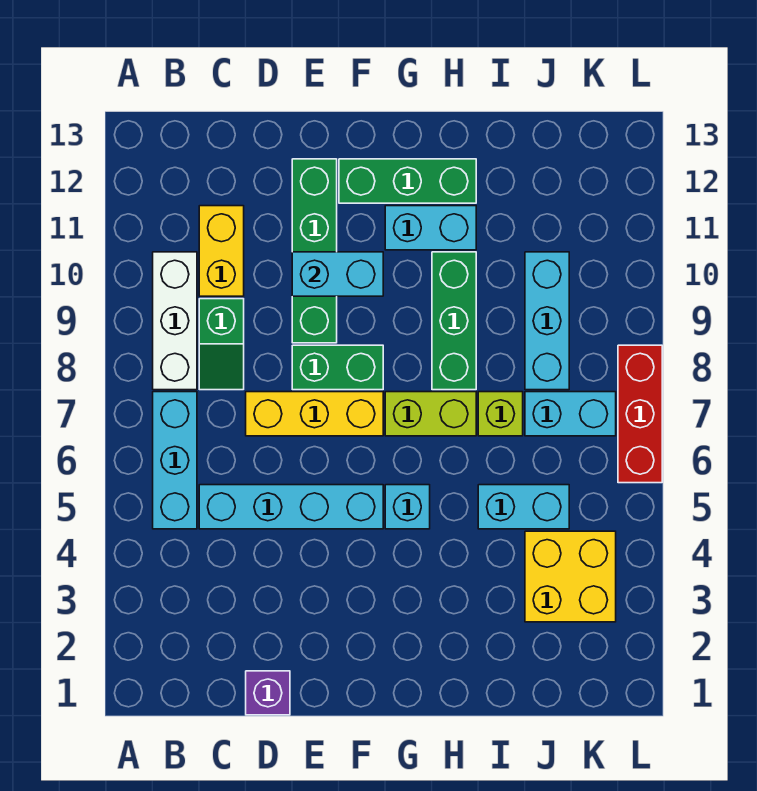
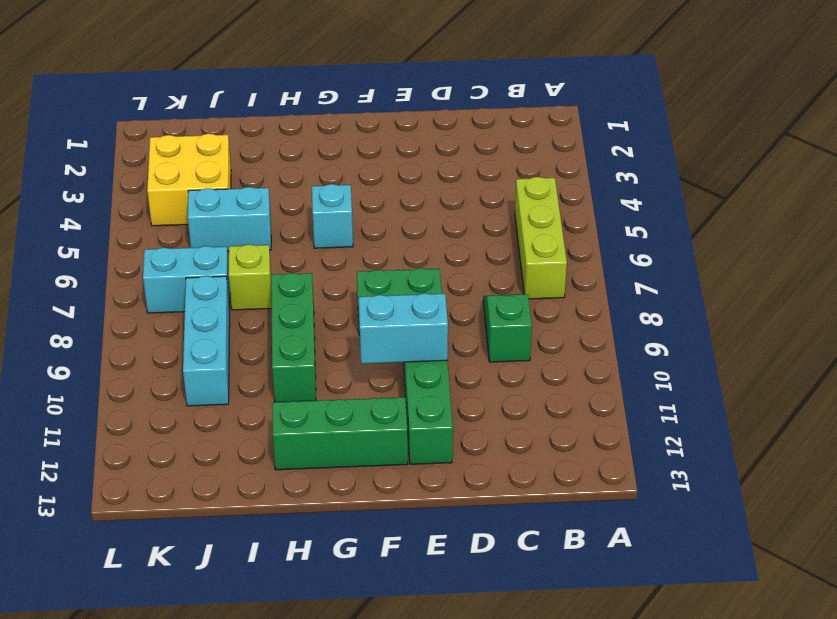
lime 1x3 brick [515,177,567,299] -> cyan 1x3 brick [153,392,197,529]
none -> white 1x3 brick [153,252,197,390]
none -> cyan 1x4 brick [199,485,383,529]
none -> yellow 1x2 brick [199,206,244,296]

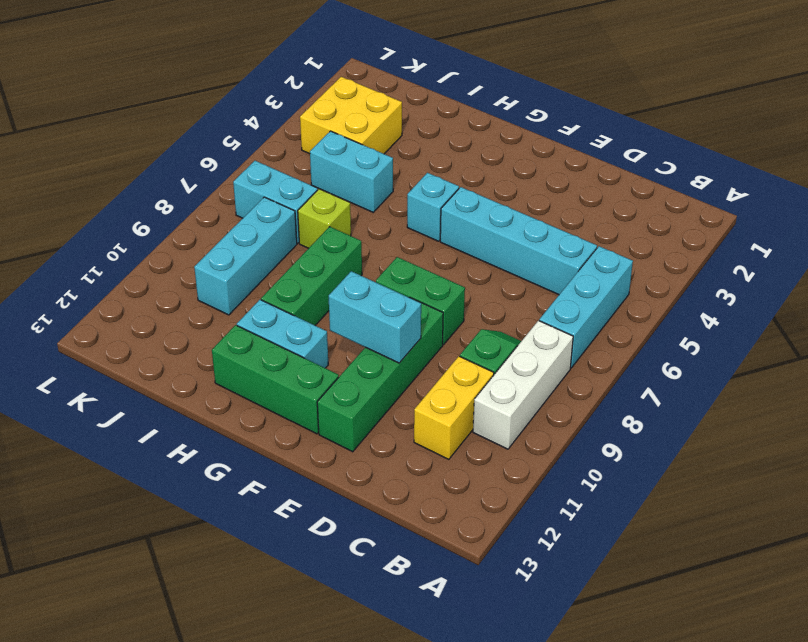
none -> purple 1x1 brick [246,671,290,715]
none -> yellow 1x3 brick [246,392,383,436]
none -> lime 1x2 brick [385,392,476,436]

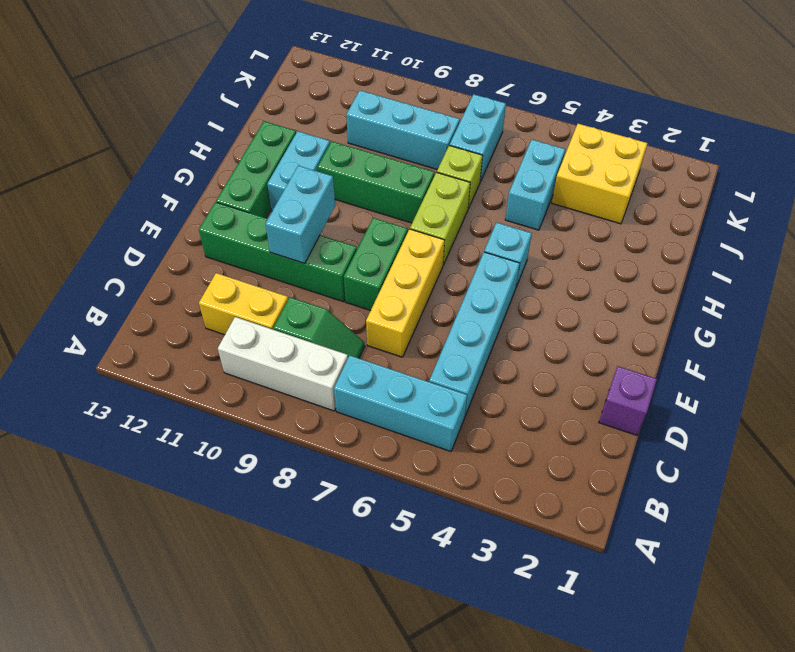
none -> red 1x3 brick [618,345,662,483]

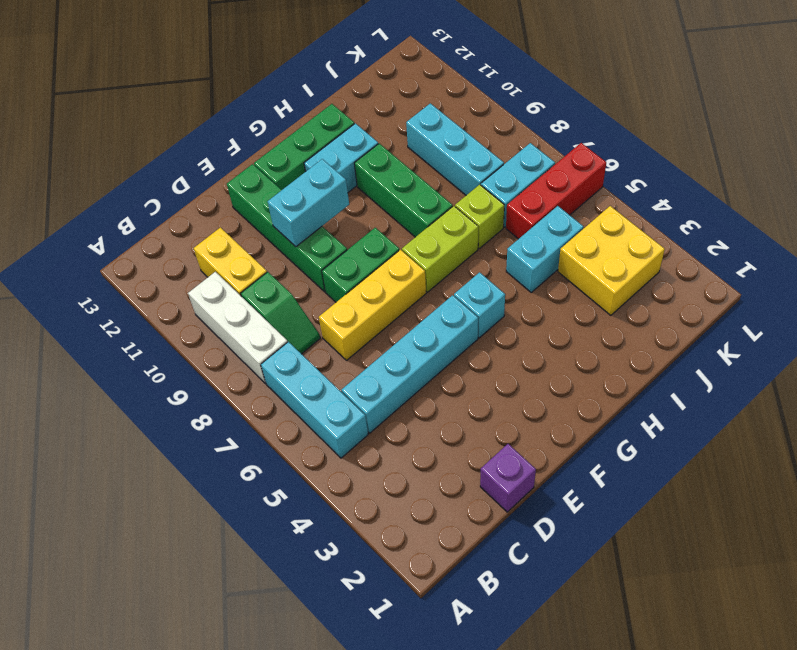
red 1x3 brick [506,143,606,239] -> red 1x3 brick turned to [618,345,662,483]

